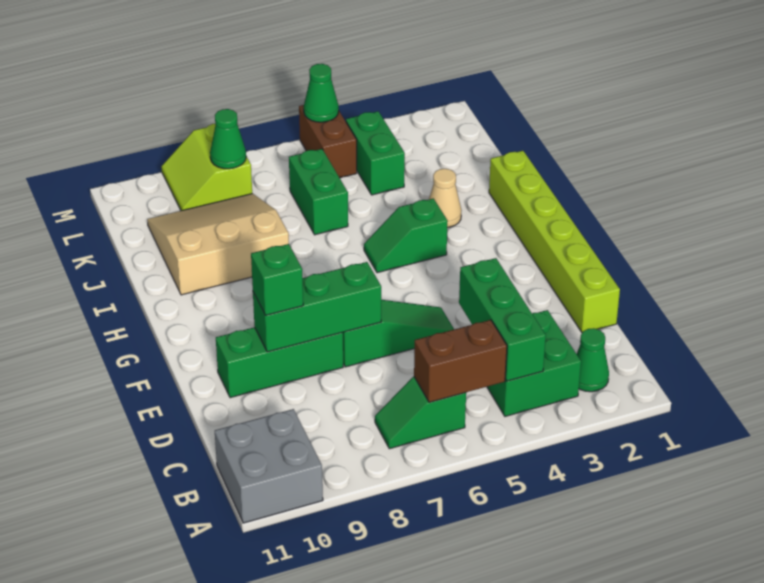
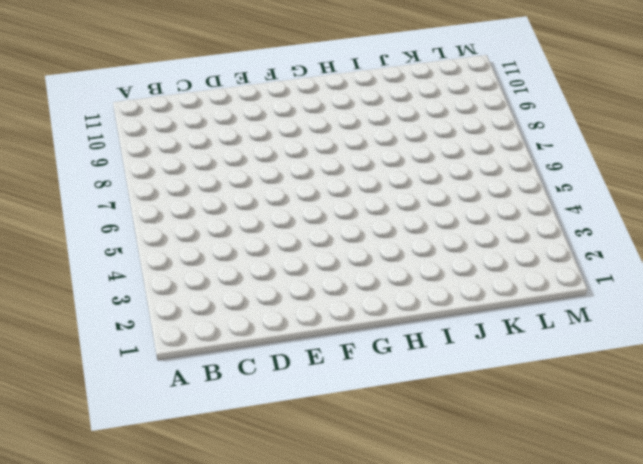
none -> grey 2x2 brick [215,409,323,523]
none -> green 1x1 cone [577,328,609,392]
none -> green 2x2 brick [487,310,581,416]

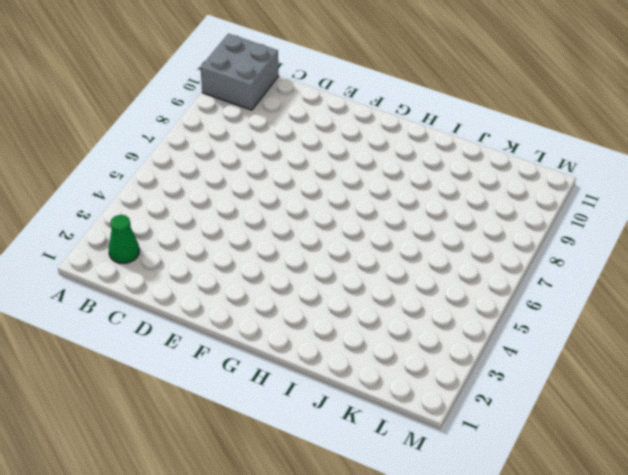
none -> green 2x2 brick [487,310,581,416]
none -> green 1x2 slope [375,377,466,449]
none -> lime 1x6 brick [489,151,620,332]

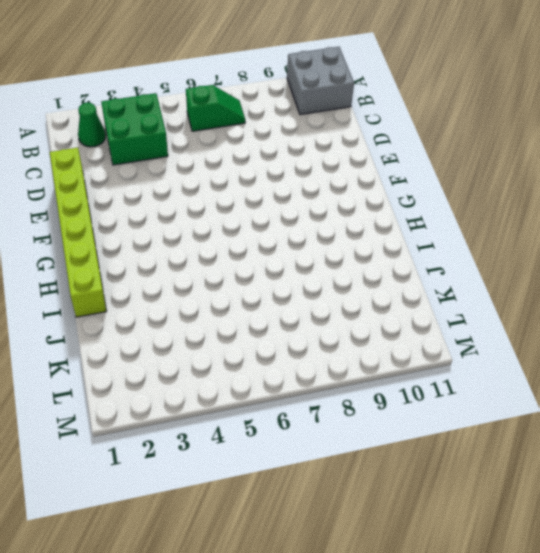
none -> green 1x3 slope [343,300,454,367]
none -> green 1x3 brick [216,327,343,398]
none -> green 1x2 slope [364,198,448,273]

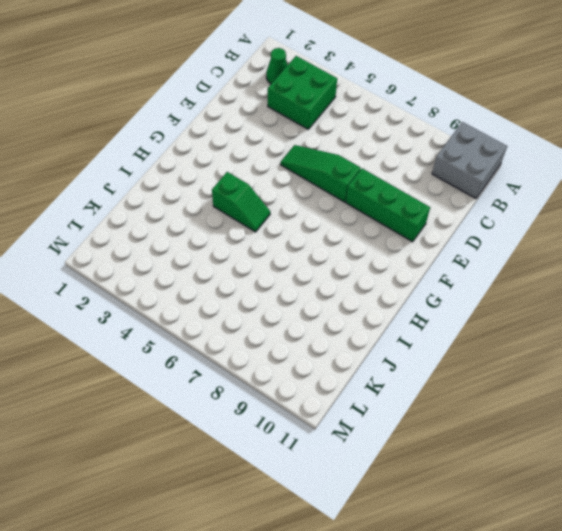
none -> green 1x2 slope [375,377,466,449]
none -> lime 1x6 brick [489,151,620,332]
none -> tan 1x1 cone [429,169,461,228]

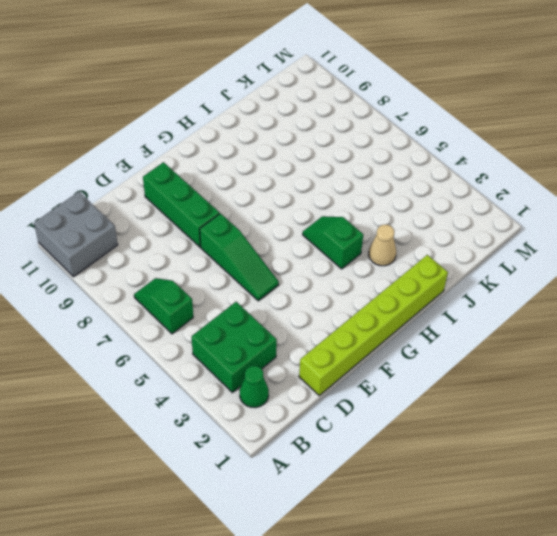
none -> tan 3x3 slope [147,194,289,295]
none -> green 1x2 brick [289,149,348,235]
none -> green 1x2 brick [346,111,405,195]

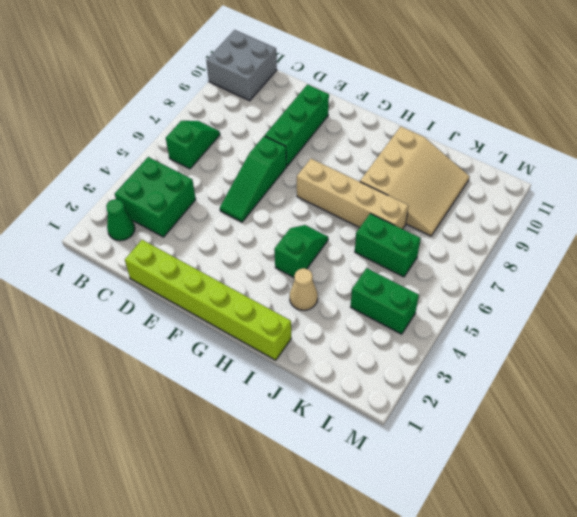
tan 1x4 brick [297,159,409,229] -> none
none -> brown 1x2 brick [299,105,357,178]
none -> lime 2x2 slope [161,124,252,211]
none -> green 1x3 brick [459,258,546,381]

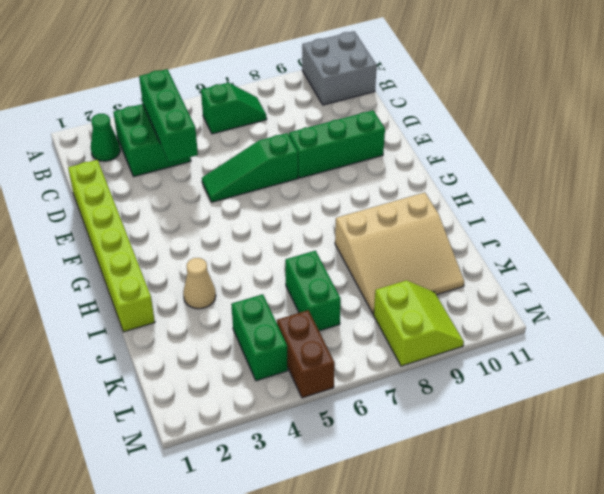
none -> green 1x2 slope [364,198,448,273]
none -> brown 1x2 brick [414,320,507,402]
none -> green 1x3 brick [253,262,381,352]

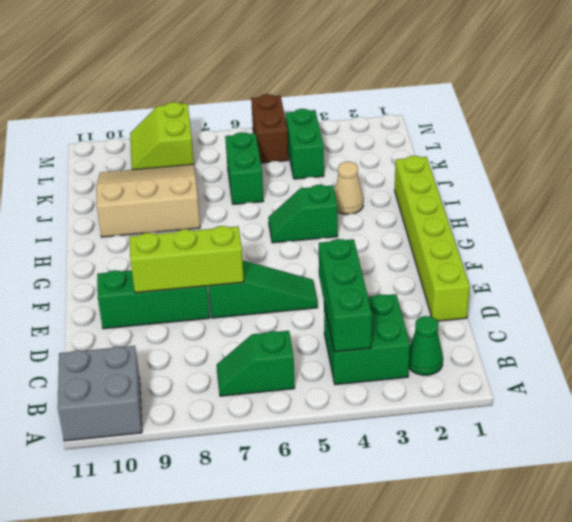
lime 1x3 brick [129,226,244,293] -> green 1x3 brick [253,262,381,352]
none -> brown 1x2 brick [414,320,507,402]
none -> green 1x1 cone [210,109,246,169]
none -> green 1x1 cone [304,64,339,122]

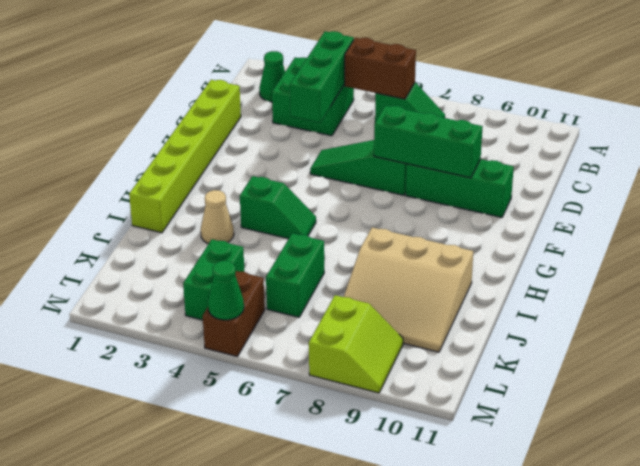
none -> grey 2x2 brick [215,409,323,523]
none -> green 1x1 cone [210,109,246,169]
none -> green 1x1 brick [251,244,303,315]

